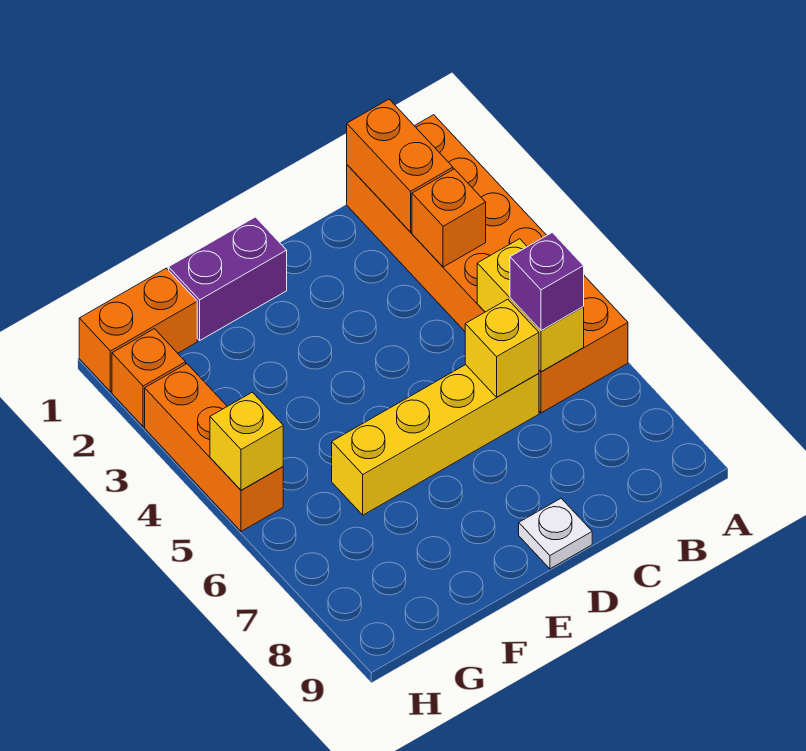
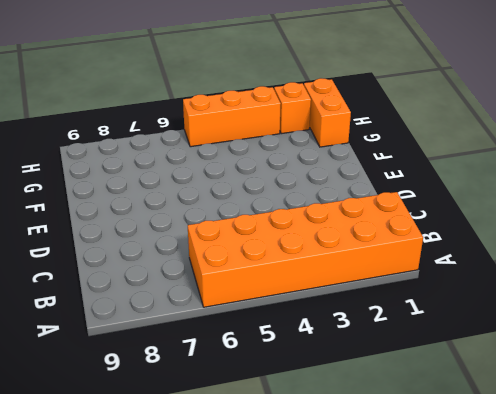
none -> yellow 1x4 brick [332,365,539,515]
none -> white 1x1 plate [519,498,592,569]
none -> purple 1x2 brick [169,217,287,340]

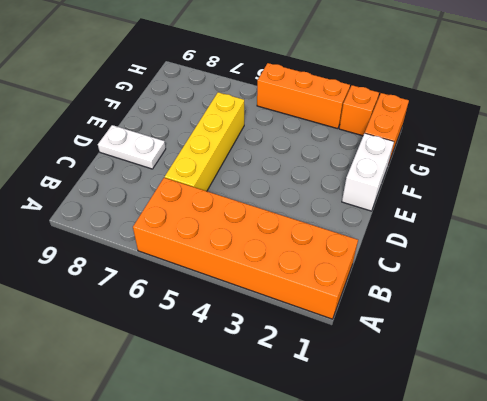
white 1x2 plate [98,125,166,169] -> white 1x1 plate [519,498,592,569]
white 1x2 brick [342,133,394,211] -> purple 1x2 brick [169,217,287,340]
none -> orange 1x2 brick [347,99,453,232]
none -> orange 1x1 brick [412,169,486,267]
none -> yellow 1x2 brick [477,239,584,372]

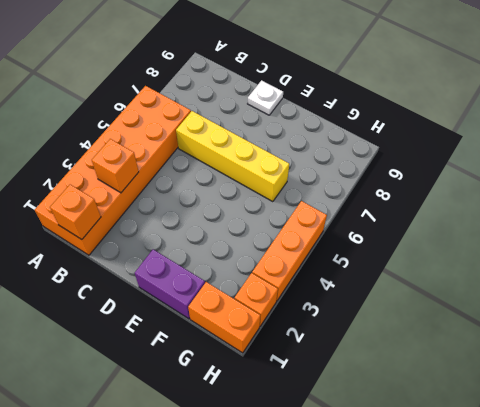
orange 1x1 brick [50,185,101,239] -> orange 1x2 brick [347,99,453,232]
none -> yellow 1x2 brick [477,239,584,372]
none -> yellow 1x1 brick [465,299,539,397]
none -> yellow 1x1 brick [210,392,283,490]

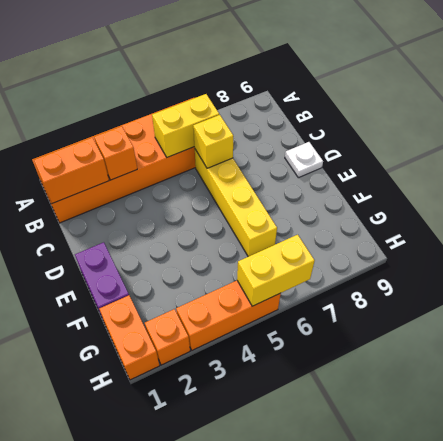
yellow 1x2 brick [237,235,315,306] -> yellow 1x1 brick [210,392,283,490]
none -> purple 1x1 brick [510,233,584,331]

